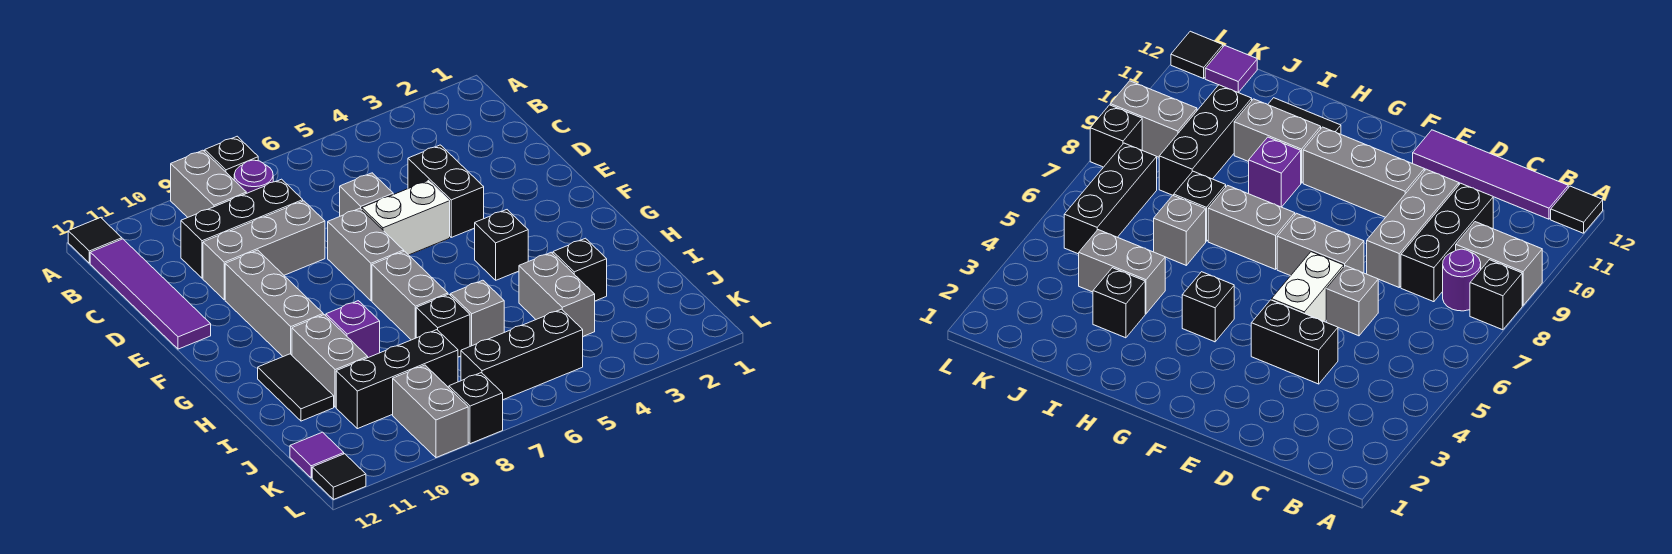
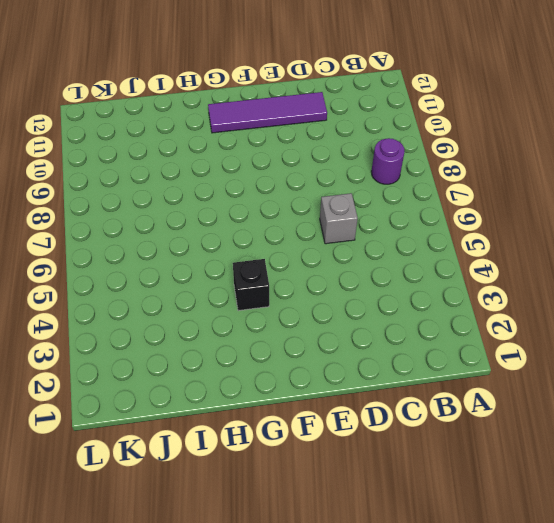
purple 1x4 tile [208,92,327,133] -> purple 1x4 tile moved to [90,239,211,349]
none -> black 1x1 brick [205,136,258,180]
none -> grey 1x2 brick [171,150,246,217]
none -> black 1x1 tile [68,217,122,263]

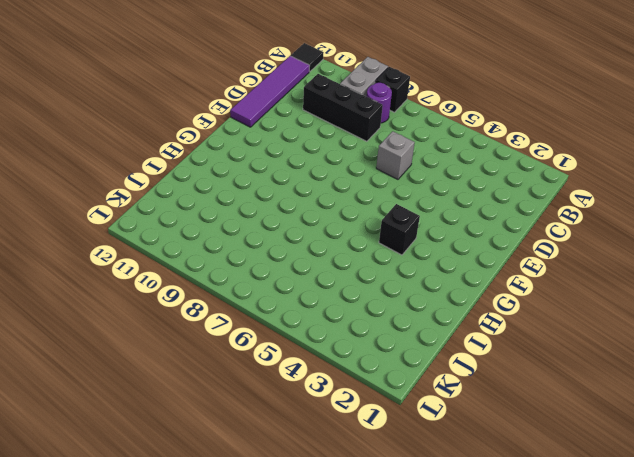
none -> black 1x2 brick [408,145,484,237]
none -> grey 1x3 brick [203,201,325,300]
none -> white 1x2 brick [362,180,450,255]

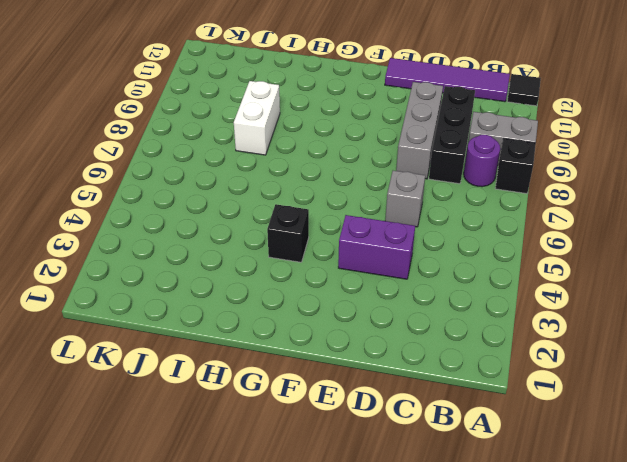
purple 1x2 brick [338,215,415,279] -> black 1x2 brick [408,145,484,237]
white 1x2 brick [234,81,280,155] -> white 1x2 brick moved to [362,180,450,255]
none -> grey 1x2 brick [328,208,404,301]
none -> grey 1x3 brick [225,250,323,357]
none -> grey 1x2 brick [372,251,448,340]

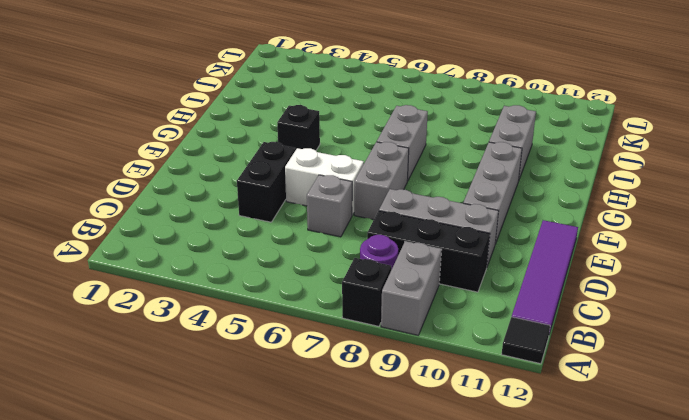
none -> purple 1x1 brick [326,301,380,358]
none -> black 1x2 tile [258,354,334,421]
none -> black 1x1 brick [553,238,607,301]

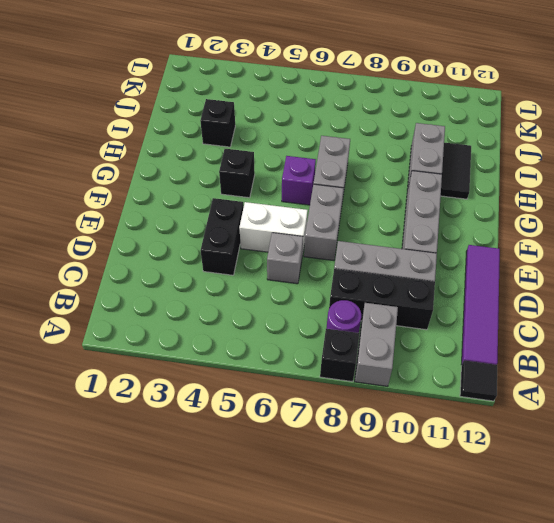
purple 1x1 brick [282,156,316,205] -> purple 1x1 brick moved to [326,301,380,358]
none -> grey 1x2 brick [519,252,595,336]
none -> grey 1x1 brick [451,280,504,346]
none -> black 1x1 brick [416,294,470,357]

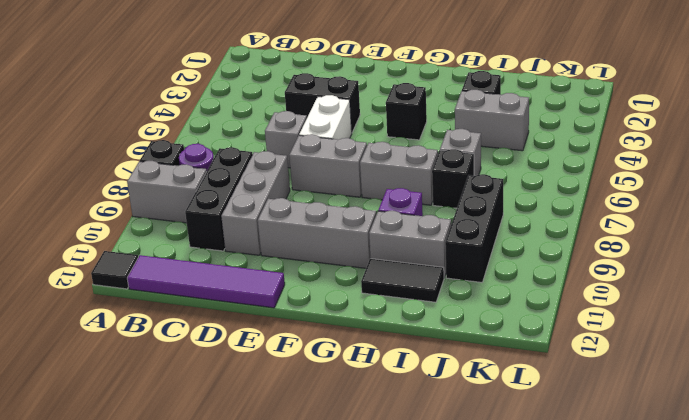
none -> black 1x3 brick [461,309,583,400]
none -> grey 1x2 brick [393,365,468,458]
none -> purple 1x1 tile [290,432,344,478]

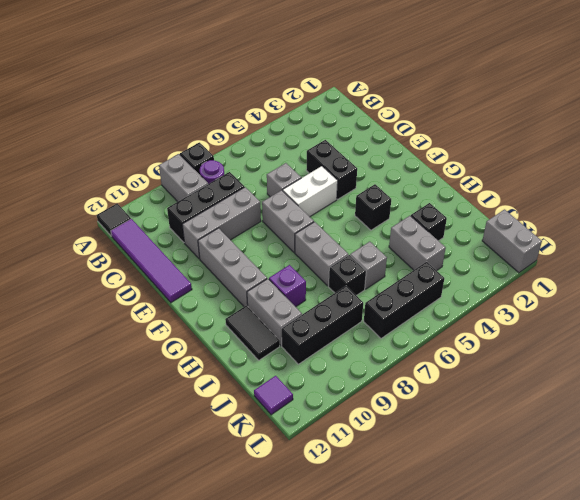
grey 1x2 brick [482,209,542,273] -> grey 1x2 brick moved to [393,365,468,458]
none -> black 1x1 brick [449,373,503,444]
none -> black 1x1 tile [312,454,366,499]

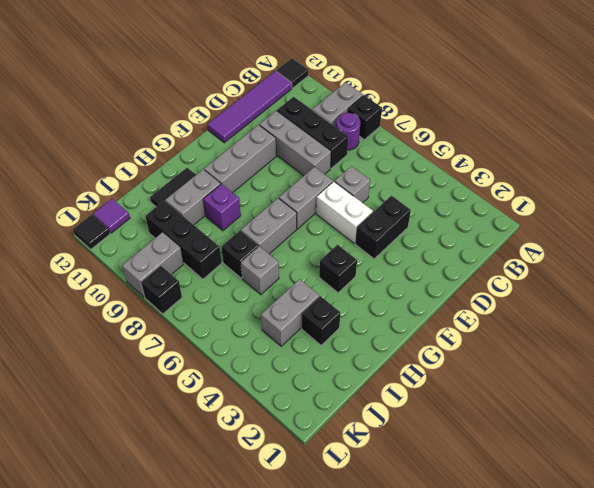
none -> black 1x3 brick [461,309,583,400]

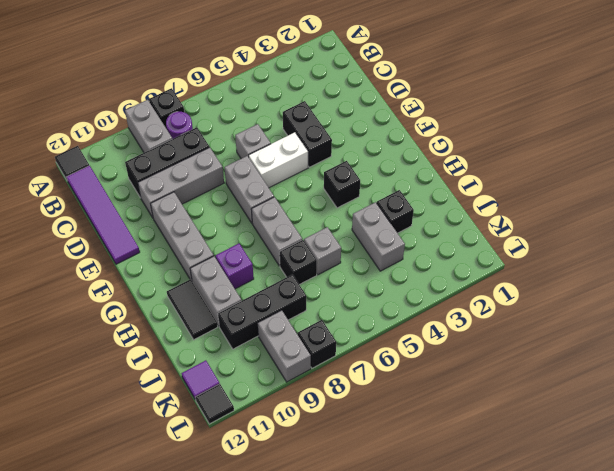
none -> black 1x3 brick [461,309,583,400]

